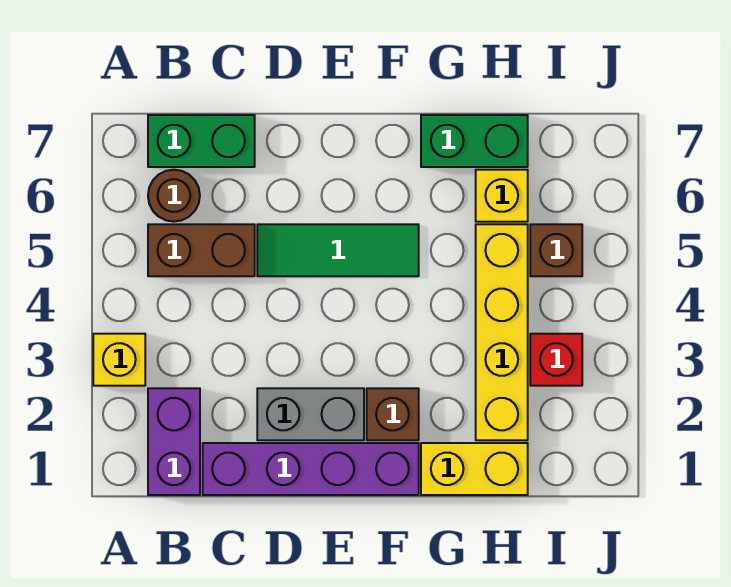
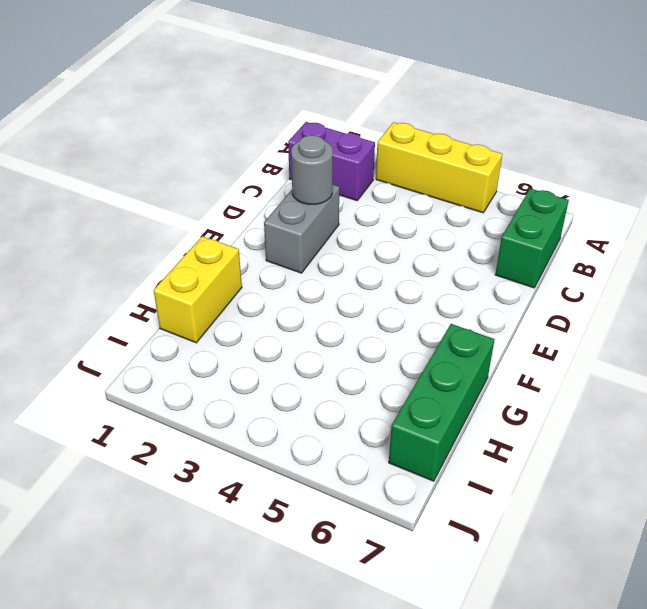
yellow 1x3 brick [376,122,502,213] -> yellow 1x1 brick [93,334,145,386]
grey 1x1 round brick [291,135,333,204] -> none
green 1x3 brick [389,324,495,481] -> green 1x2 brick [421,115,528,167]
none -> brown 1x2 brick [148,224,255,276]
none -> brown 1x1 round brick [148,170,200,222]
none -> purple 1x4 brick [203,443,419,495]

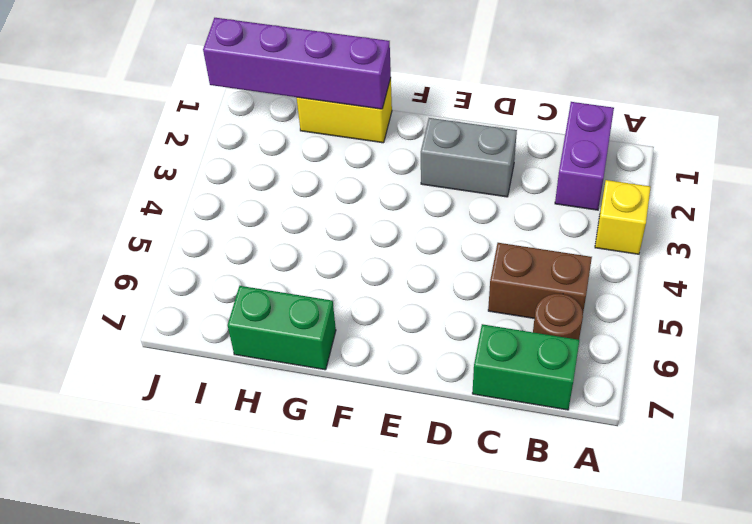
purple 1x4 brick [203,18,391,109] -> purple 1x4 brick moved to [203,443,419,495]
none -> green 1x3 tile [257,224,419,276]
none -> brown 1x1 brick [367,388,419,440]
none -> yellow 1x4 brick [476,224,528,440]

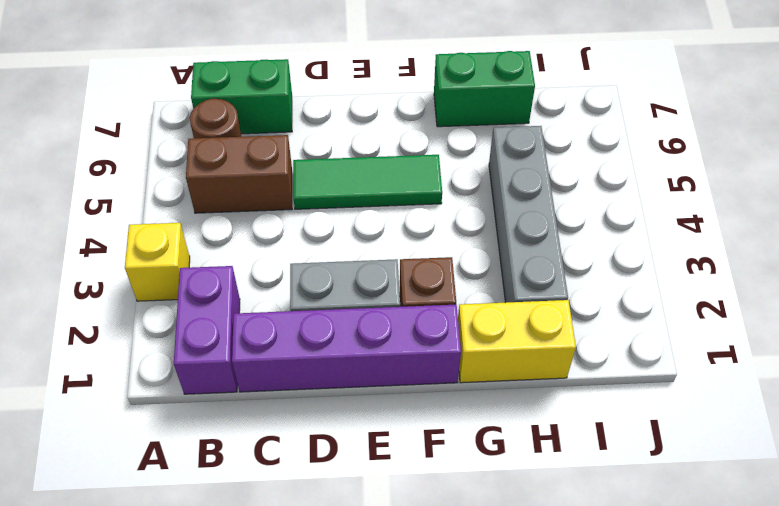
grey 1x4 brick [489,126,568,303] -> yellow 1x4 brick [476,224,528,440]
none -> yellow 1x1 brick [476,170,528,222]
none -> red 1x1 brick [530,334,582,386]
none -> brown 1x1 brick [530,224,582,276]

